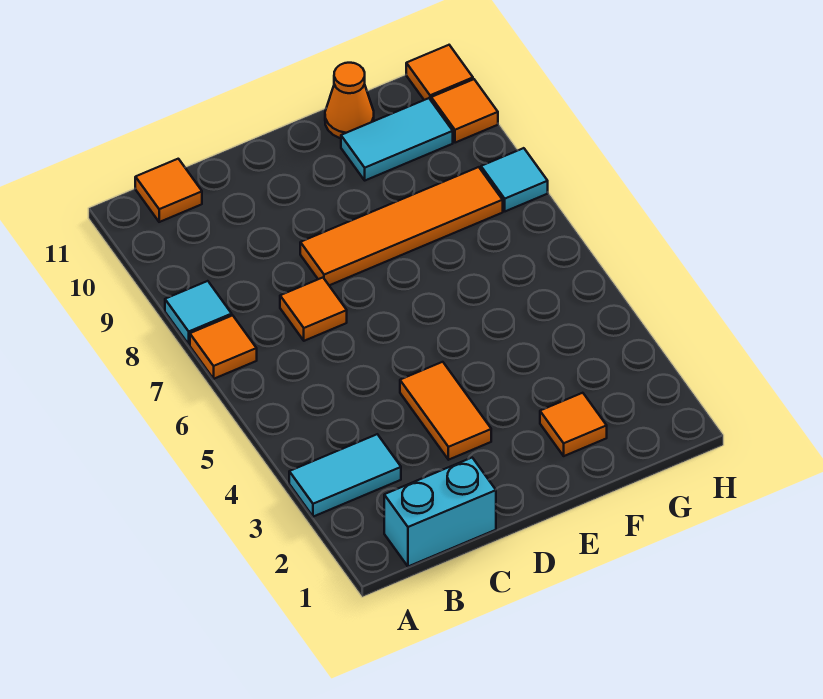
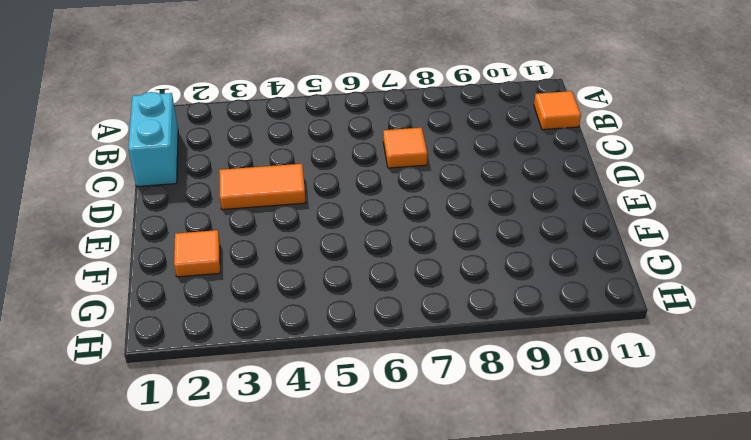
none -> cyan 1x2 tile [289,434,401,517]
none -> orange 1x1 tile [190,315,257,379]
none -> cyan 1x1 tile [165,281,232,344]

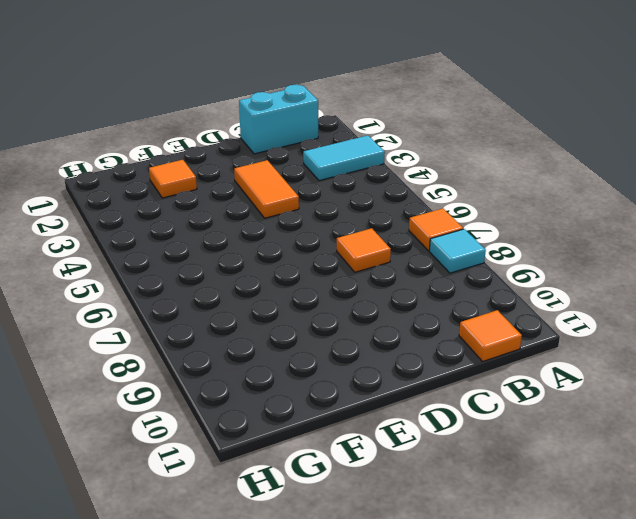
none -> orange 1x4 tile [300,167,503,285]
none -> cyan 1x2 tile [341,98,453,180]
none -> orange 1x1 cone [325,63,374,138]

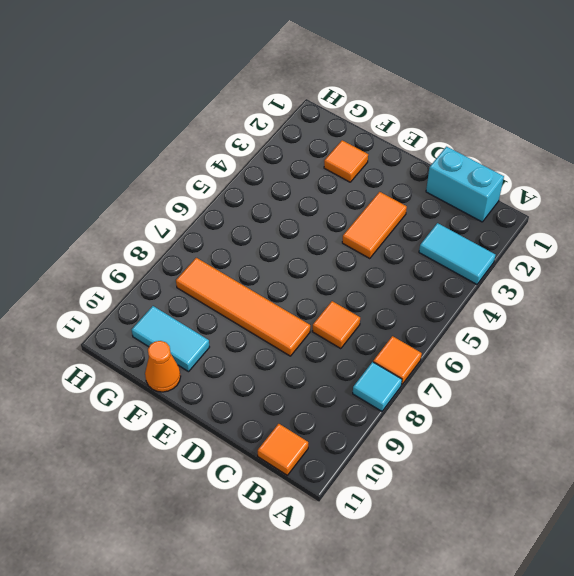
none -> cyan 1x1 tile [481,148,548,211]
none -> orange 1x1 tile [431,79,498,143]
none -> orange 1x1 tile [406,45,473,100]

